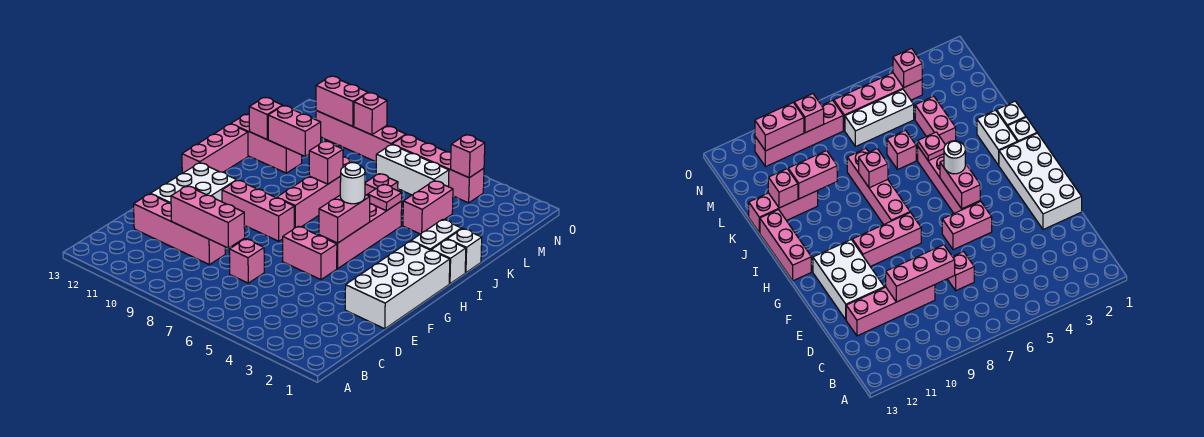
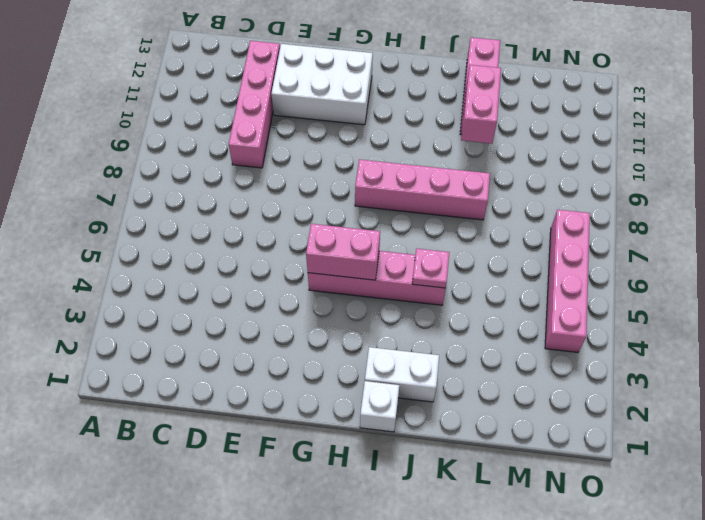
none -> pink 1x1 brick [229,239,264,283]
none -> white 2x4 brick [345,241,450,329]
none -> pink 1x2 brick [283,226,337,280]

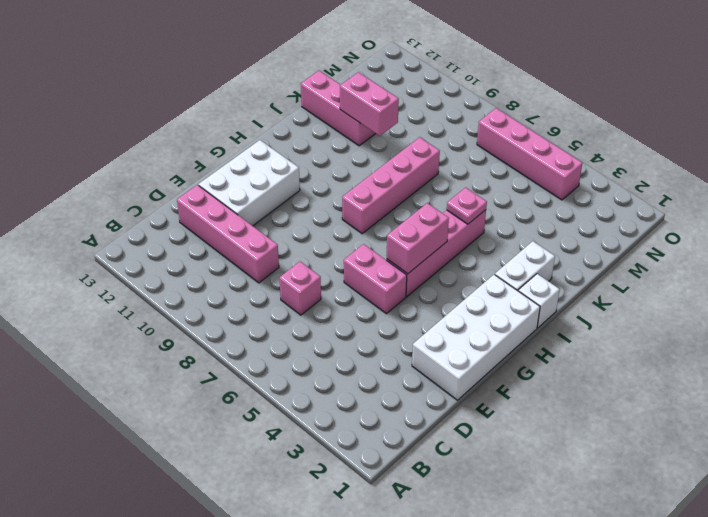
none -> pink 1x3 brick [222,180,294,241]
none -> pink 1x3 brick [182,124,248,173]
none -> white 1x1 brick [447,229,482,273]

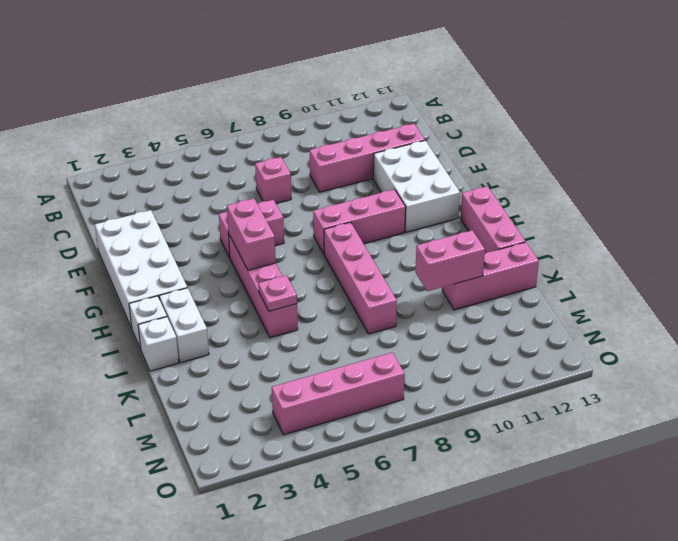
none -> pink 1x2 brick [403,181,453,234]
none -> pink 1x1 brick [365,174,398,195]
none -> white 1x3 brick [376,145,449,195]

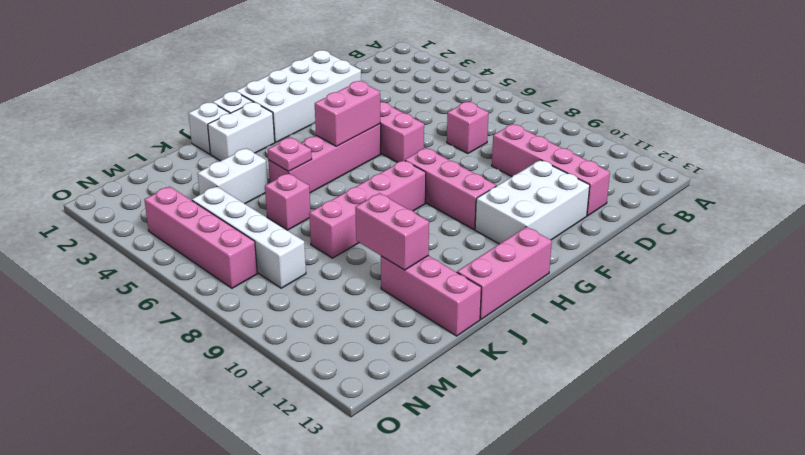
white 1x2 brick [197,148,268,204] -> pink 1x2 brick [403,181,453,234]
white 1x4 brick [192,186,306,288] -> white 1x3 brick [376,145,449,195]
none -> pink 1x4 brick [316,111,406,162]
none -> pink 1x3 brick [171,186,245,248]
none -> pink 1x1 brick [309,141,343,184]

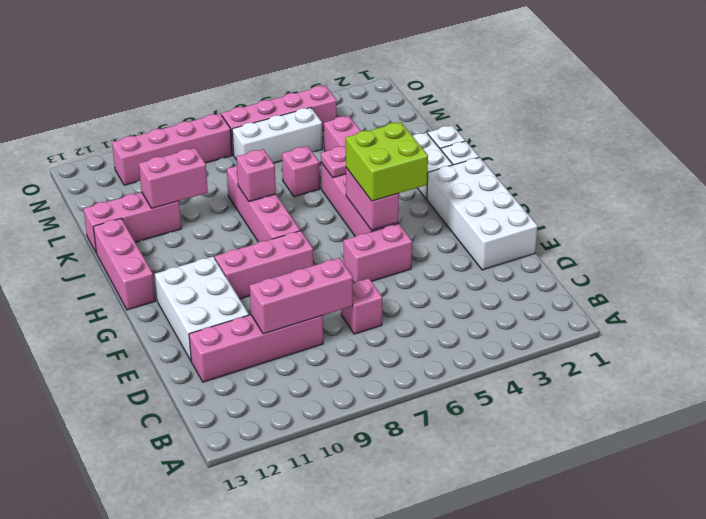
lime 2x2 brick [346,122,428,201] -> white 1x1 round brick [340,163,365,204]
none -> pink 1x1 brick [249,97,283,140]
none -> pink 1x1 brick [451,135,485,178]
none -> pink 1x1 brick [354,93,387,135]

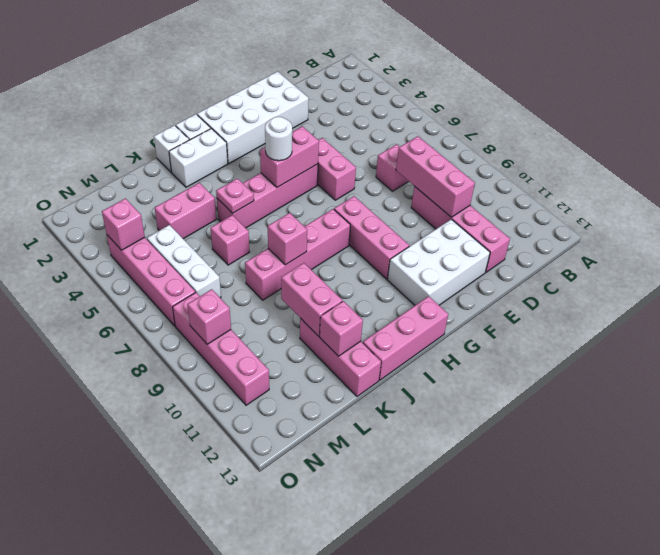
none -> pink 1x2 brick [316,76,368,126]

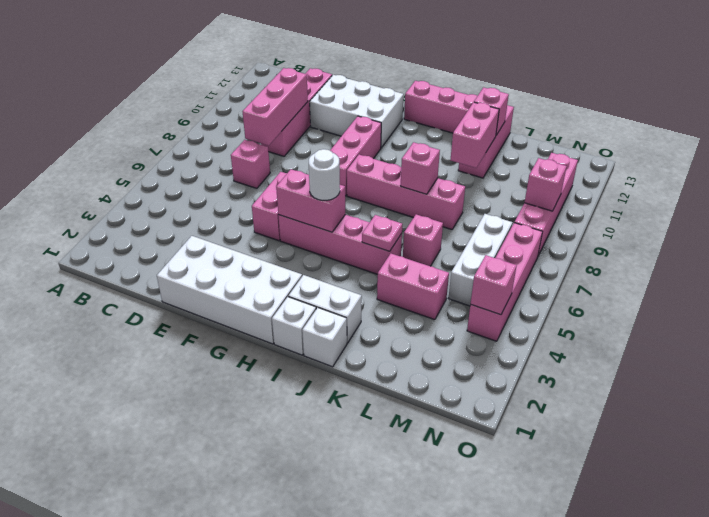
none -> pink 1x2 brick [316,76,368,126]

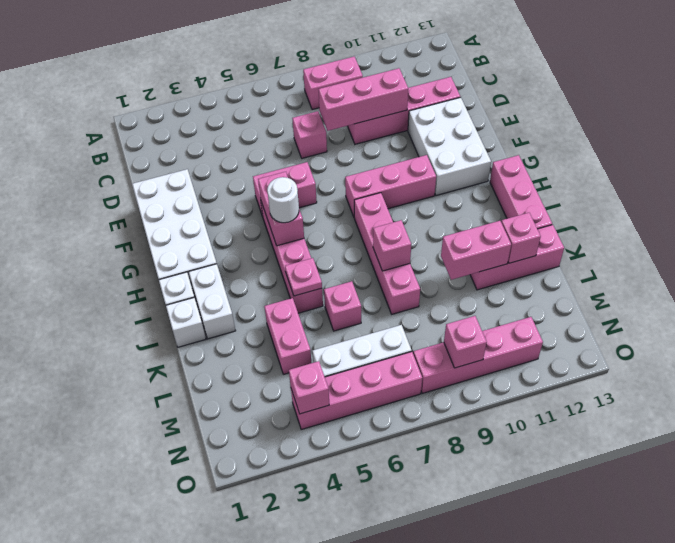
pink 1x2 brick [303,57,363,110] -> pink 1x2 brick moved to [316,76,368,126]

